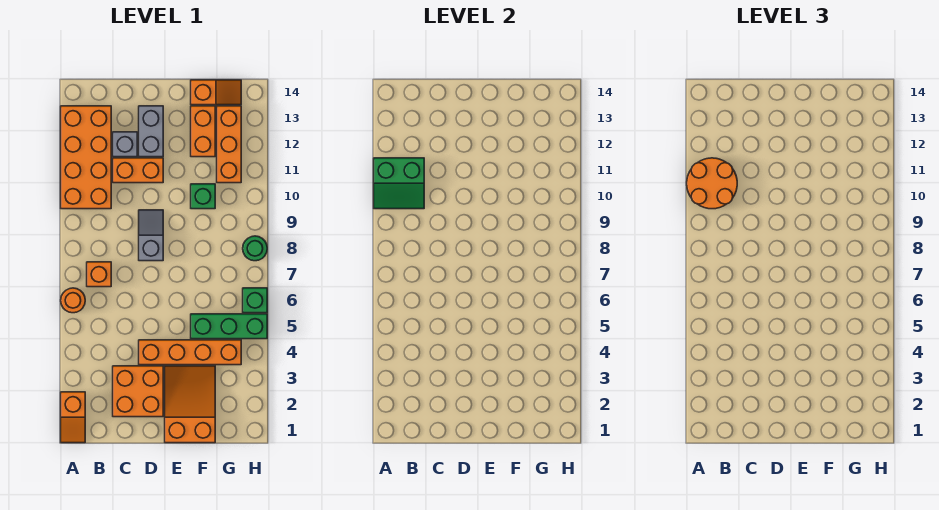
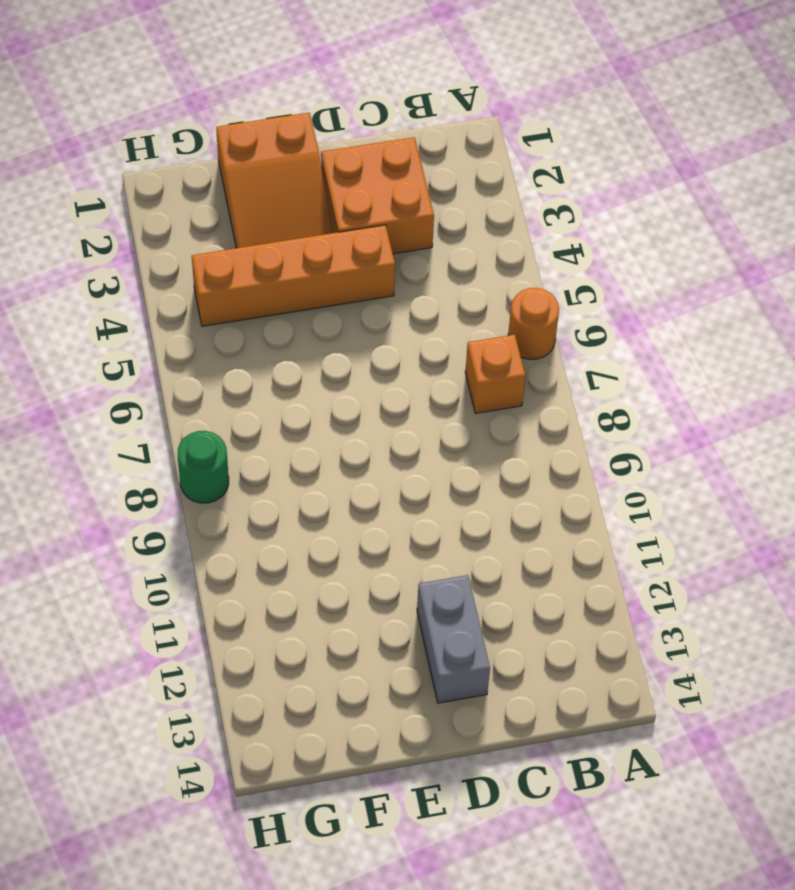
none -> orange 1x2 slope [61,392,85,443]
none -> orange 2x4 brick [61,106,111,209]
none -> orange 1x2 brick [113,158,163,183]

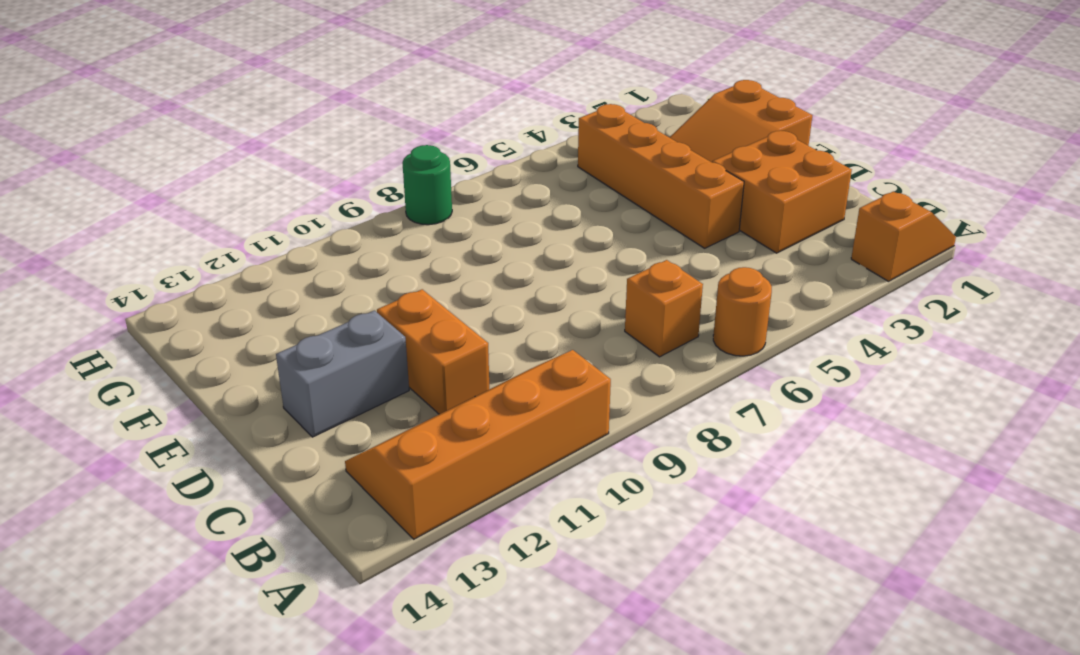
orange 2x4 slope [345,350,611,539] -> orange 2x4 brick [61,106,111,209]
none -> grey 1x1 brick [113,132,137,157]
none -> grey 1x2 slope [139,210,163,261]
none -> green 1x3 brick [191,314,267,339]

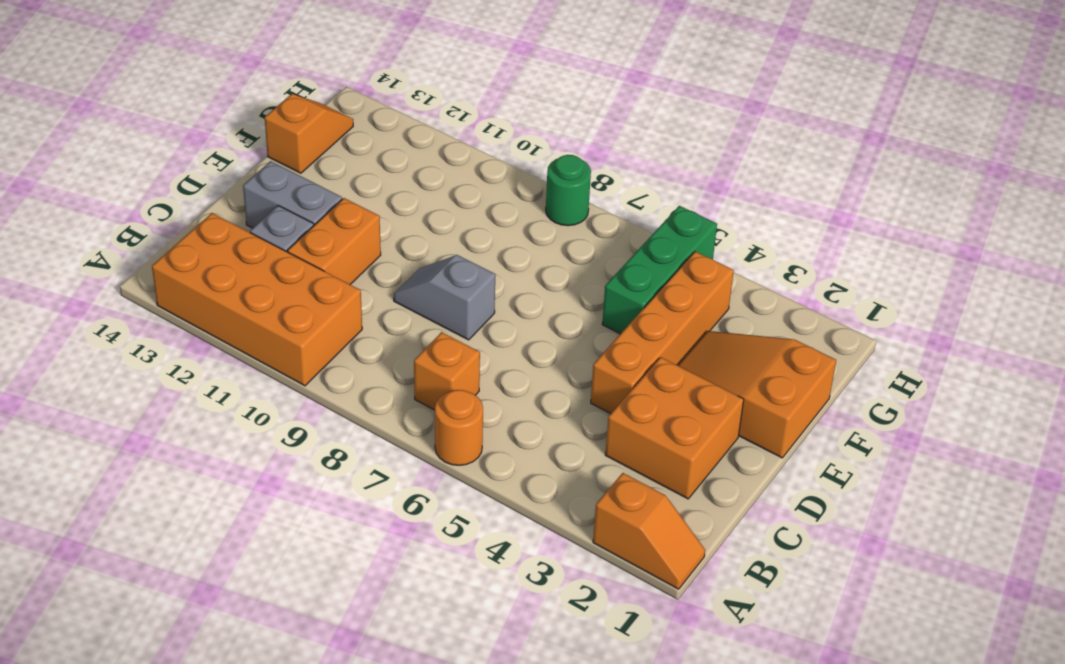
none -> green 1x1 brick [191,184,215,209]
none -> orange 1x2 brick [191,106,215,157]
none -> orange 1x3 brick [217,106,241,183]

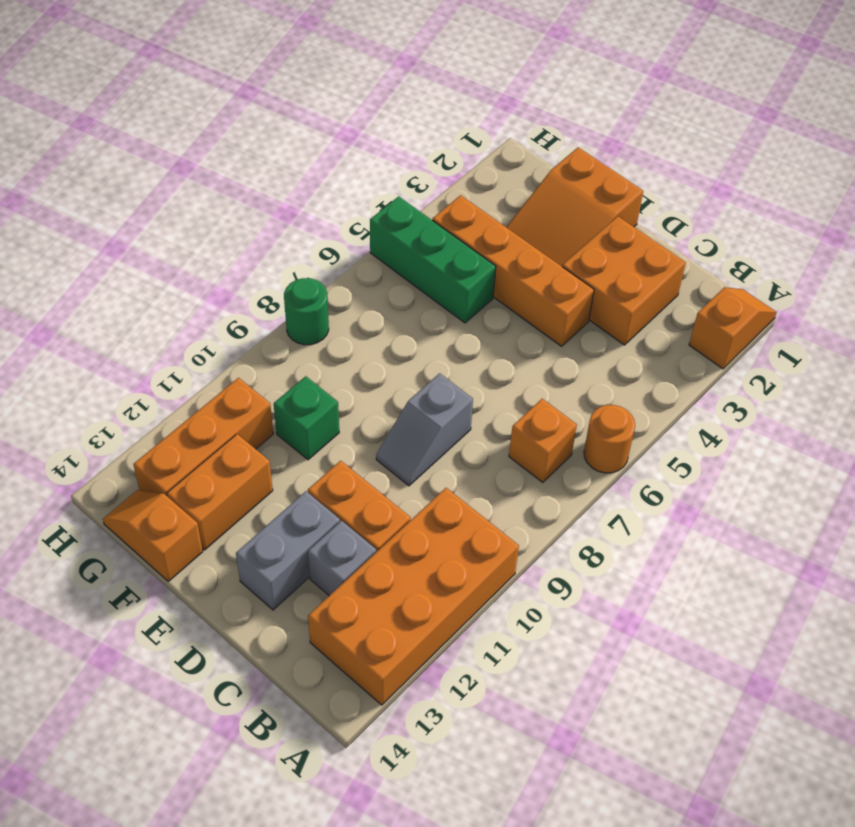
none -> green 1x1 brick [243,288,267,313]
none -> green 2x2 slope [374,158,424,209]
none -> orange 2x2 round brick [687,158,737,209]

